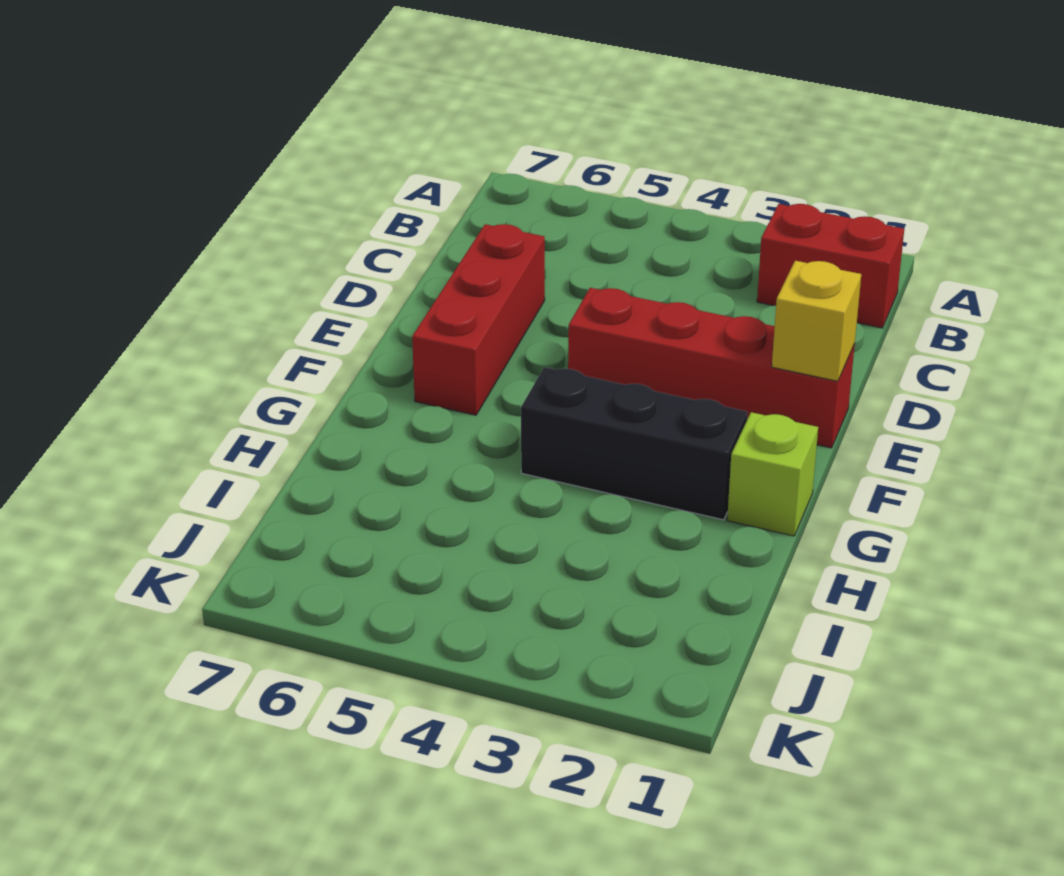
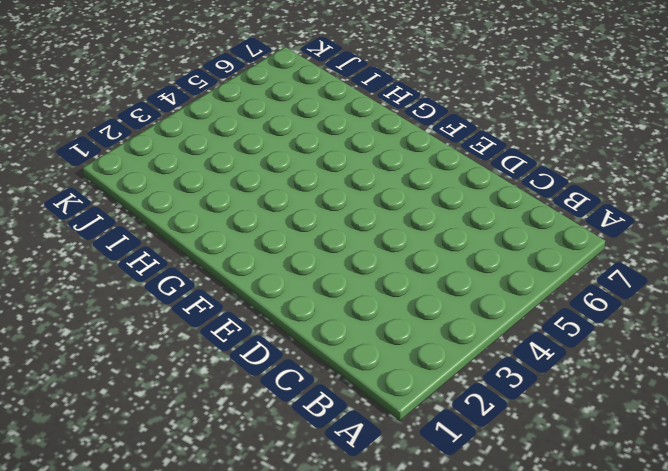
none -> red 1x2 brick [757,204,904,328]
none -> red 1x3 brick [412,224,545,415]

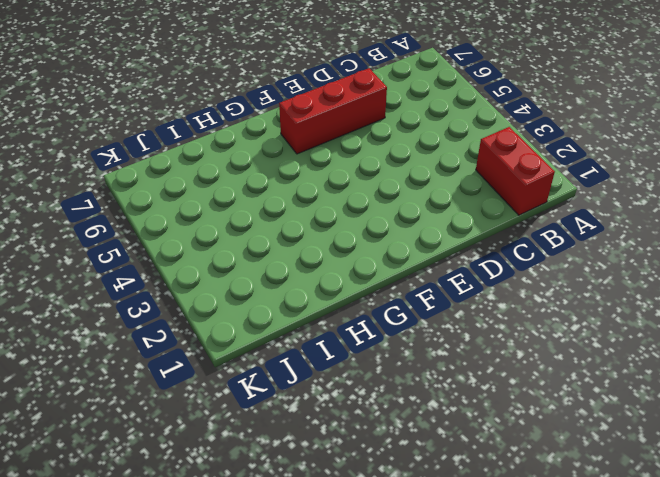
none -> red 1x4 brick [568,288,855,448]
none -> lime 1x1 brick [727,412,818,536]

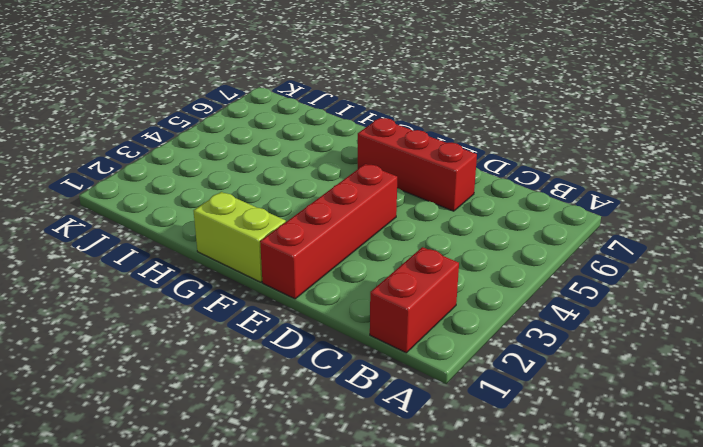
lime 1x2 brick [193,192,286,282] -> lime 1x1 brick [727,412,818,536]
none -> black 1x3 brick [521,367,747,520]
none -> yellow 1x1 brick [772,261,861,381]

